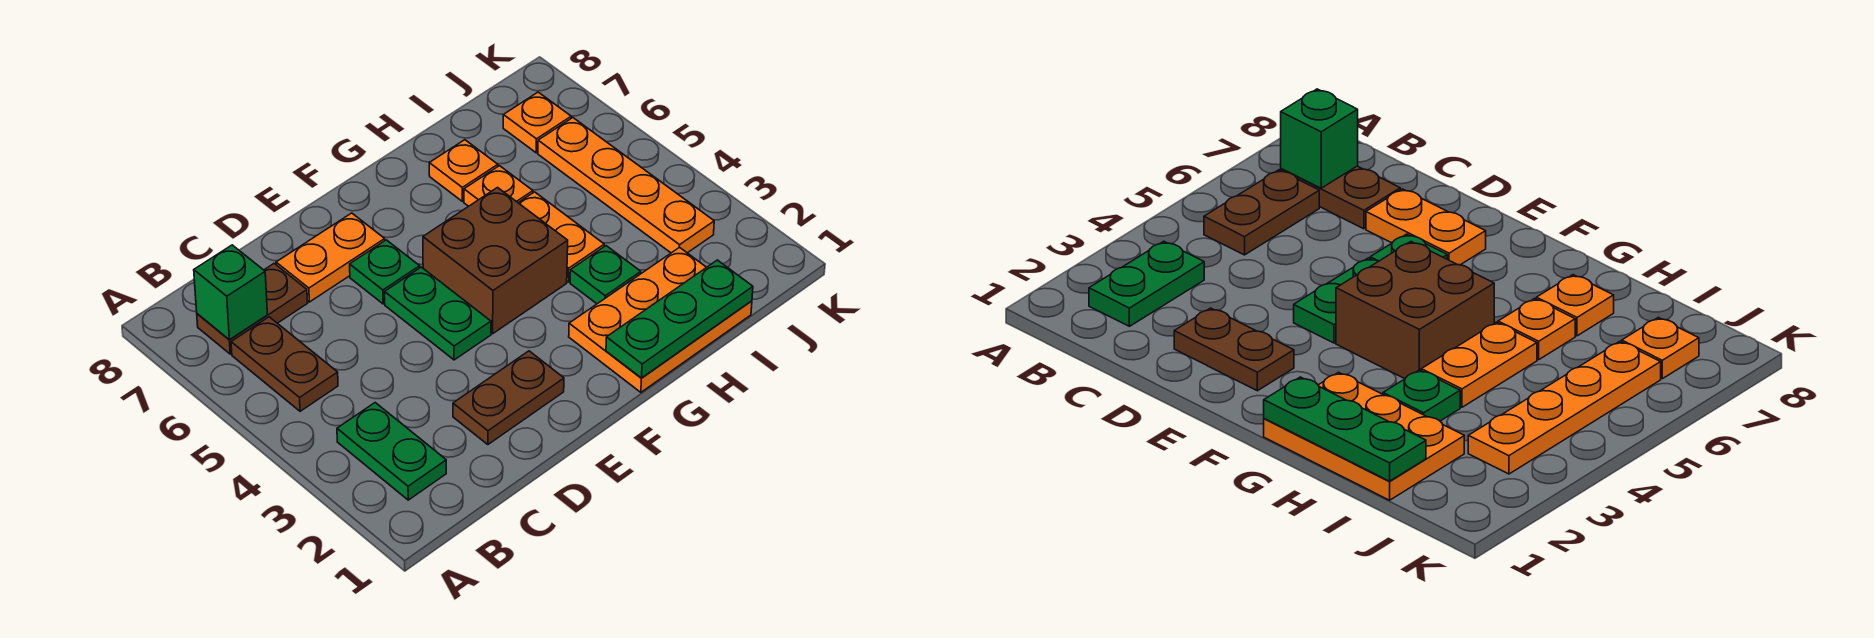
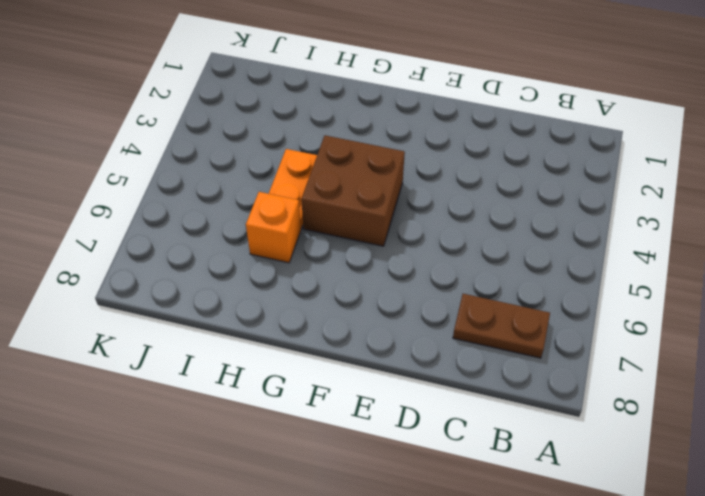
orange 1x1 brick [246,192,301,263] -> orange 1x1 plate [464,166,533,206]
none -> green 1x2 plate [337,403,446,500]
none -> brown 1x2 plate [231,317,338,411]
none -> brown 1x2 plate [453,351,564,445]

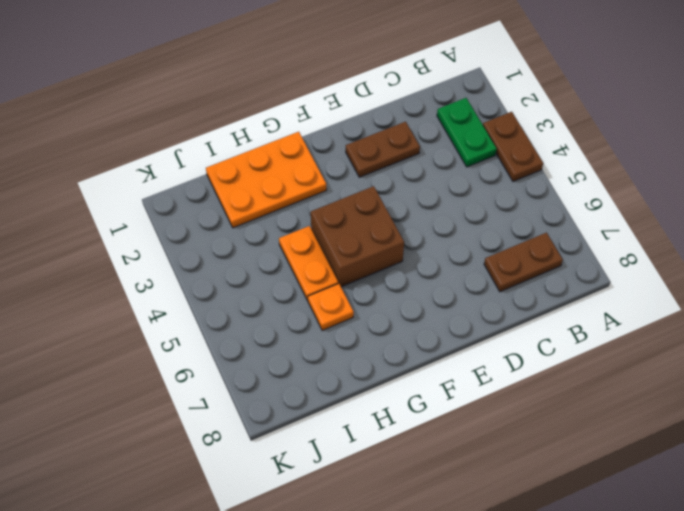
brown 1x2 plate [483,112,543,181] -> brown 1x2 plate moved to [231,317,338,411]
none -> orange 1x2 plate [276,213,385,302]
none -> green 1x2 plate [385,267,491,360]
none -> green 1x1 plate [350,240,420,304]

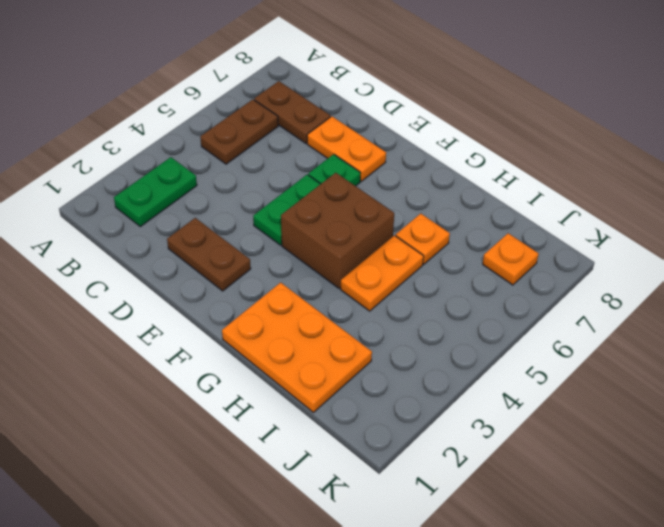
none -> green 1x1 plate [570,246,641,304]
none -> orange 1x1 plate [429,140,498,201]
none -> orange 1x4 plate [538,118,714,253]

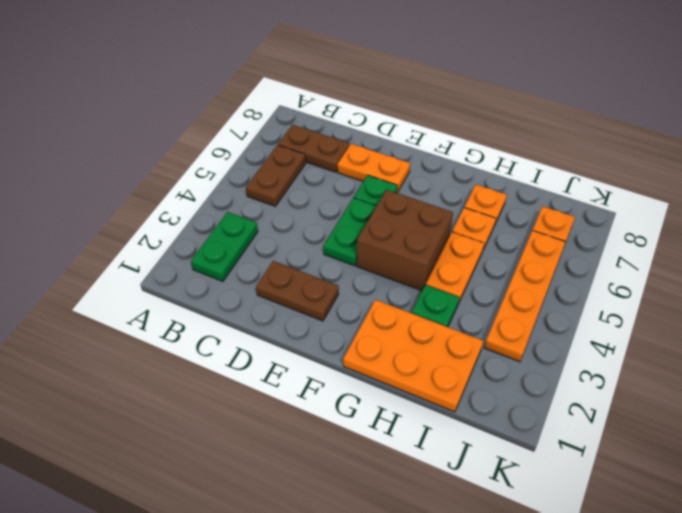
none -> green 1x1 brick [194,245,267,340]
none -> green 1x3 plate [606,260,753,378]

